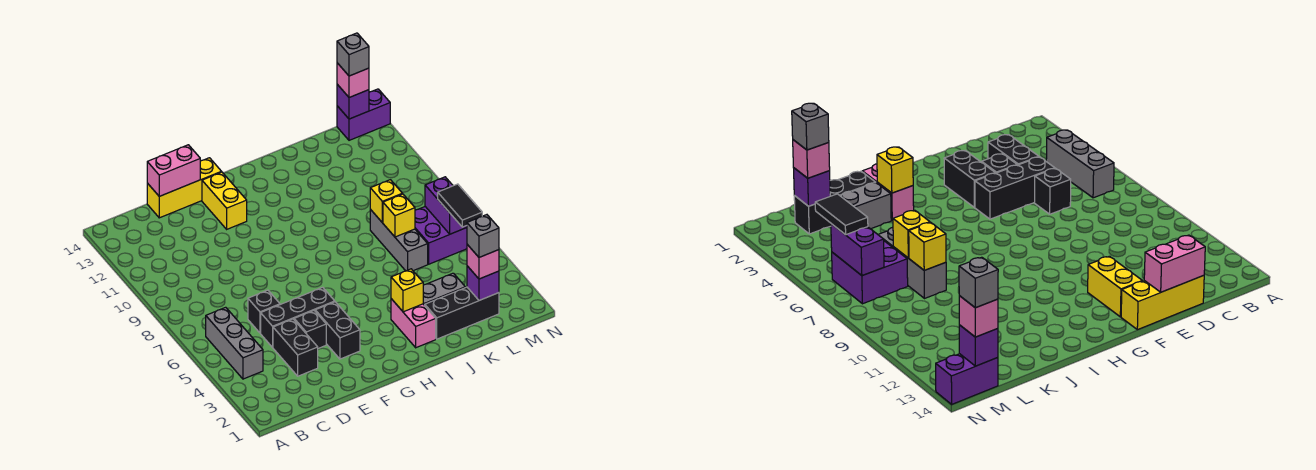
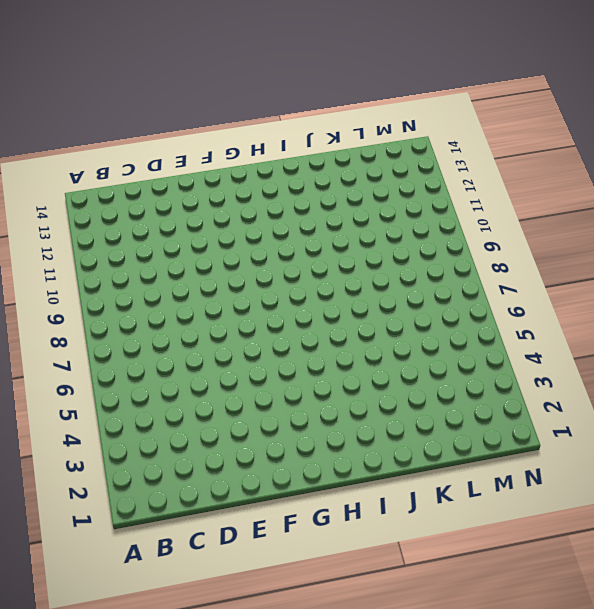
none -> grey 1x3 brick [206,307,263,379]
none -> black 1x2 brick [273,319,318,376]
none -> black 1x3 brick [261,287,335,347]

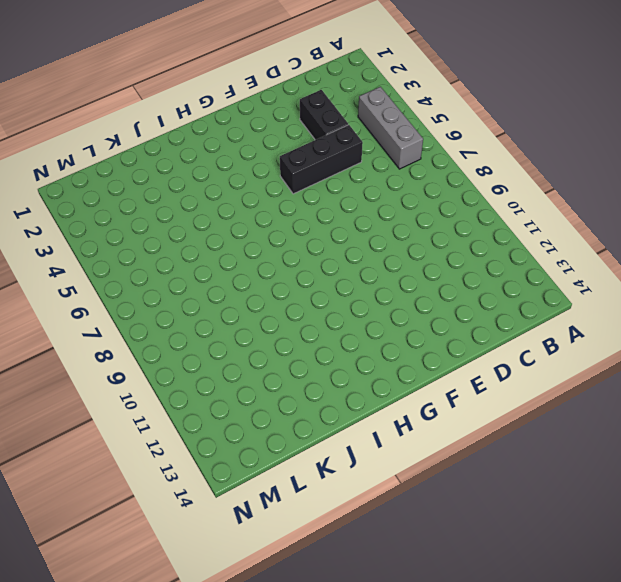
none -> black 1x1 brick [248,290,280,333]
none -> yellow 1x3 brick [147,158,222,218]
none -> black 1x1 brick [294,311,326,348]

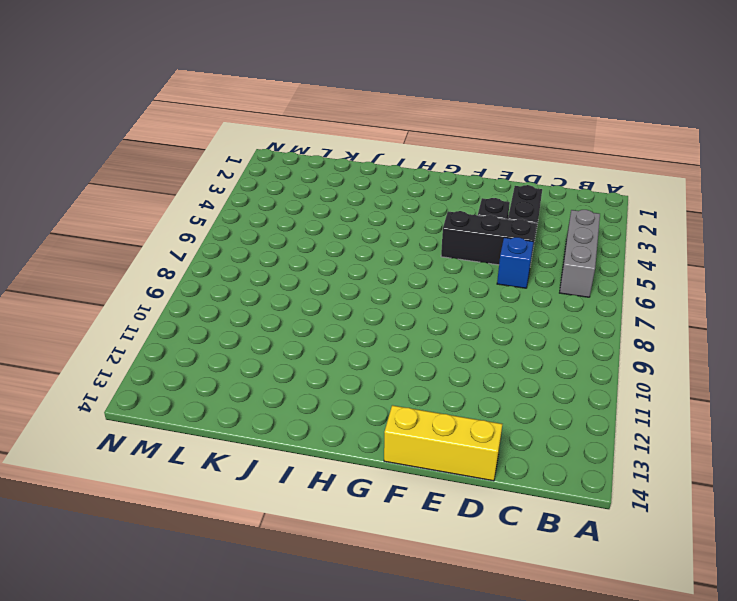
blue 1x1 brick [497,237,534,288] -> black 1x1 brick [248,290,280,333]
none -> black 1x2 brick [315,302,360,359]
none -> yellow 1x2 brick [202,172,247,229]
none -> pink 1x2 brick [391,299,436,348]

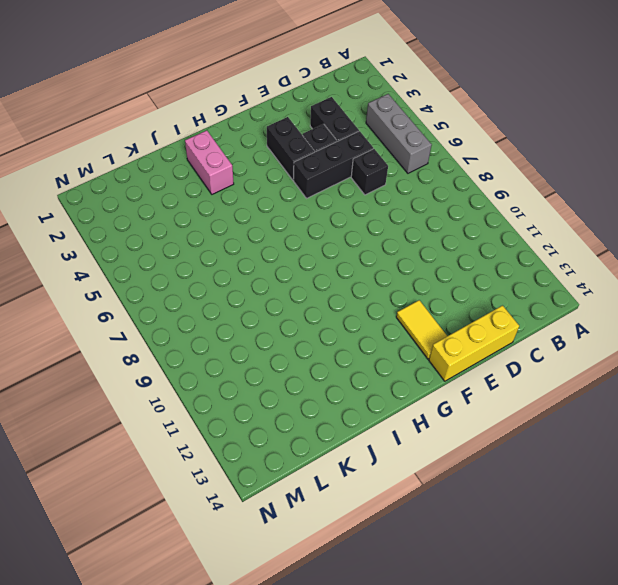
yellow 1x2 tile [396,300,447,359] -> yellow 1x2 brick [202,172,247,229]
none -> black 1x3 brick [425,287,499,339]
none -> grey 1x2 brick [423,273,465,305]
none -> grey 1x3 brick [370,210,428,271]

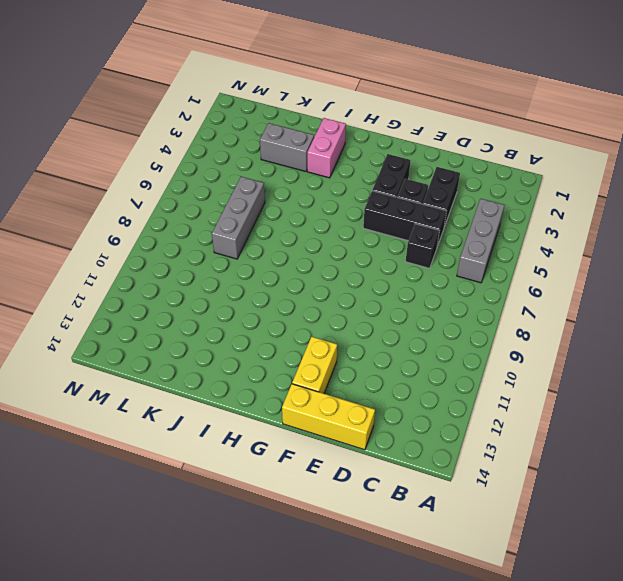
none -> black 1x3 brick [425,287,499,339]
none -> purple 2x2 brick [415,207,467,264]
none -> purple 1x2 brick [337,89,390,140]

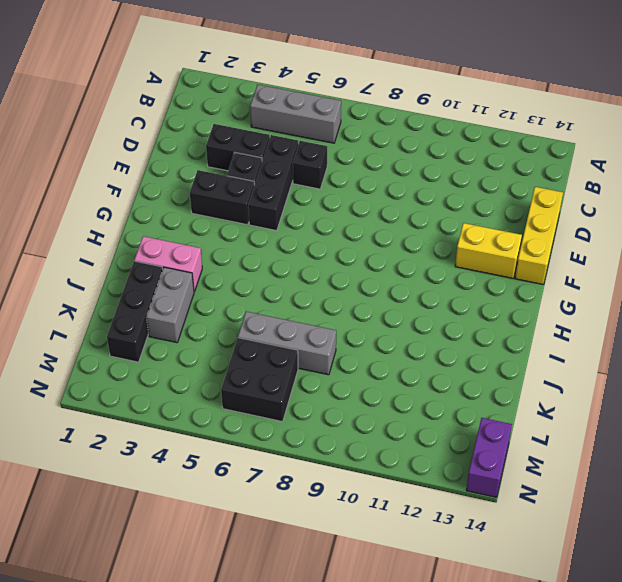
black 2x2 brick [221,338,298,422] -> purple 2x2 brick [415,207,467,264]
none -> pink 1x2 brick [147,145,200,196]
none -> yellow 1x1 brick [391,269,423,312]
none -> yellow 1x1 brick [383,194,415,237]

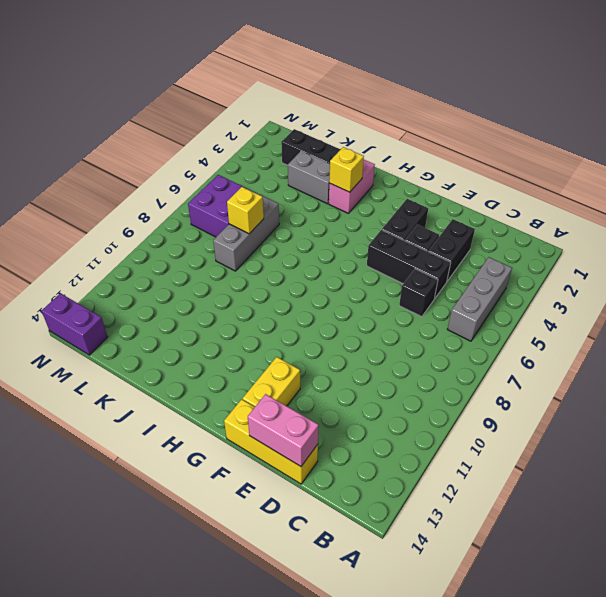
none -> yellow 1x1 brick [370,180,402,223]
none -> purple 1x1 brick [467,266,499,300]
none -> purple 1x2 brick [425,177,467,234]

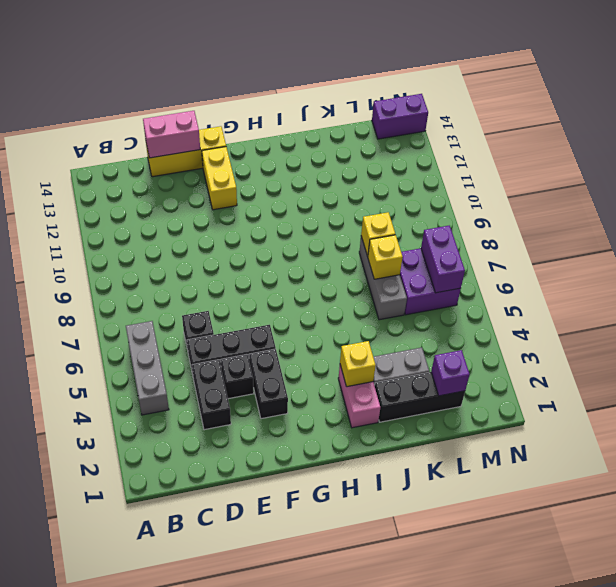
none -> purple 1x1 brick [337,84,369,119]
none -> pink 1x1 brick [467,244,499,279]
none -> black 1x2 tile [438,184,482,227]

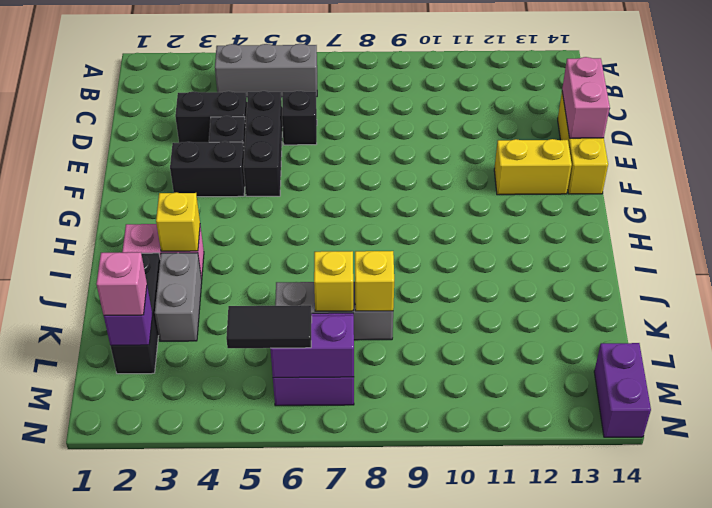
none -> purple 1x1 brick [337,84,369,119]
none -> pink 1x1 brick [337,63,369,97]
none -> grey 1x1 brick [467,215,499,257]

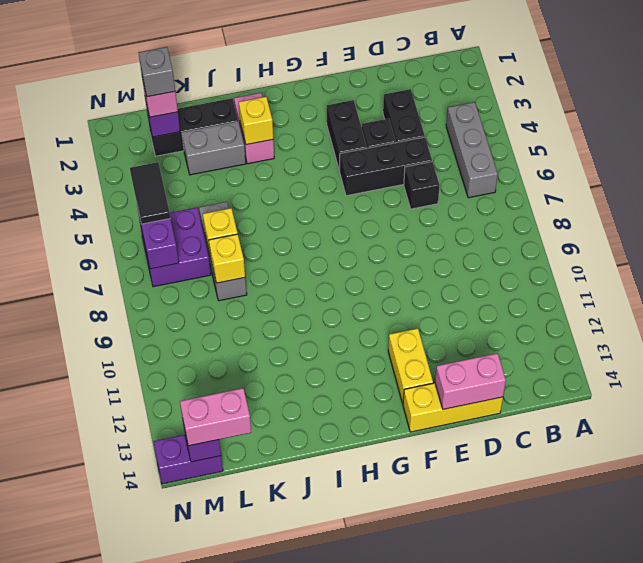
pink 1x2 brick [180,388,251,446] -> pink 1x1 brick [337,63,369,97]
none -> grey 1x1 brick [337,33,369,76]

